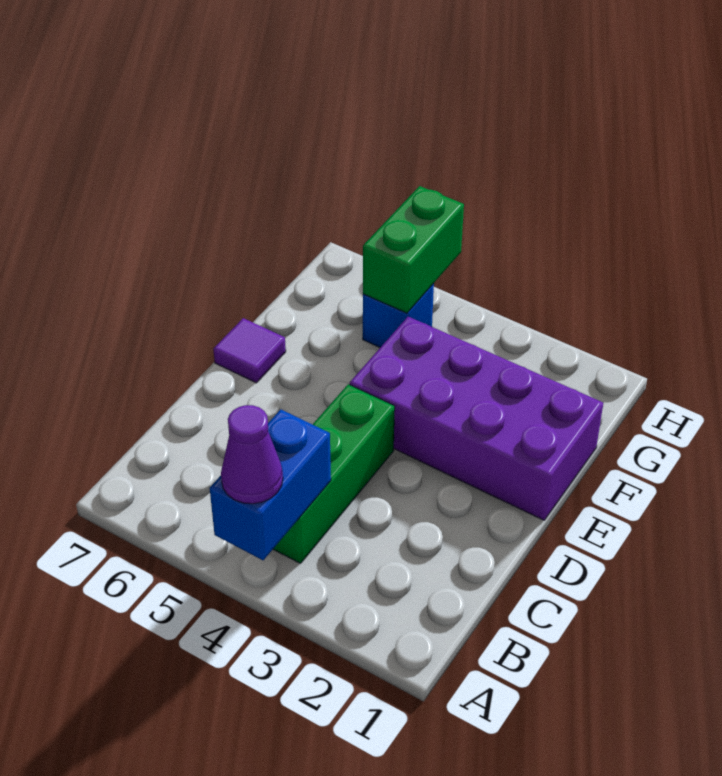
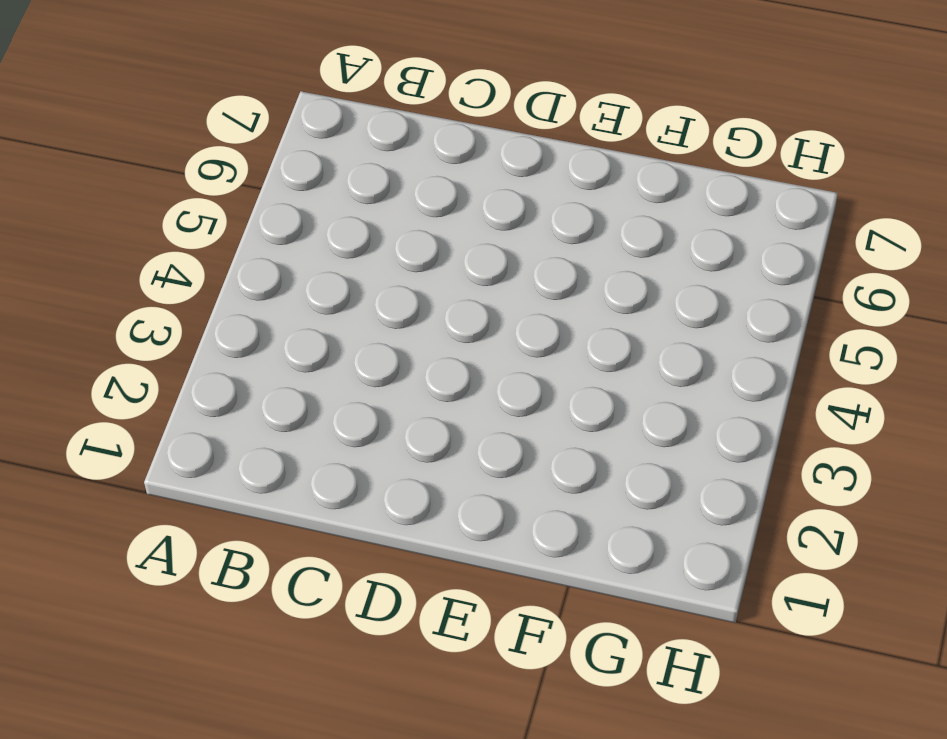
none -> green 1x3 brick [273,384,395,563]
none -> purple 2x4 brick [350,317,603,520]

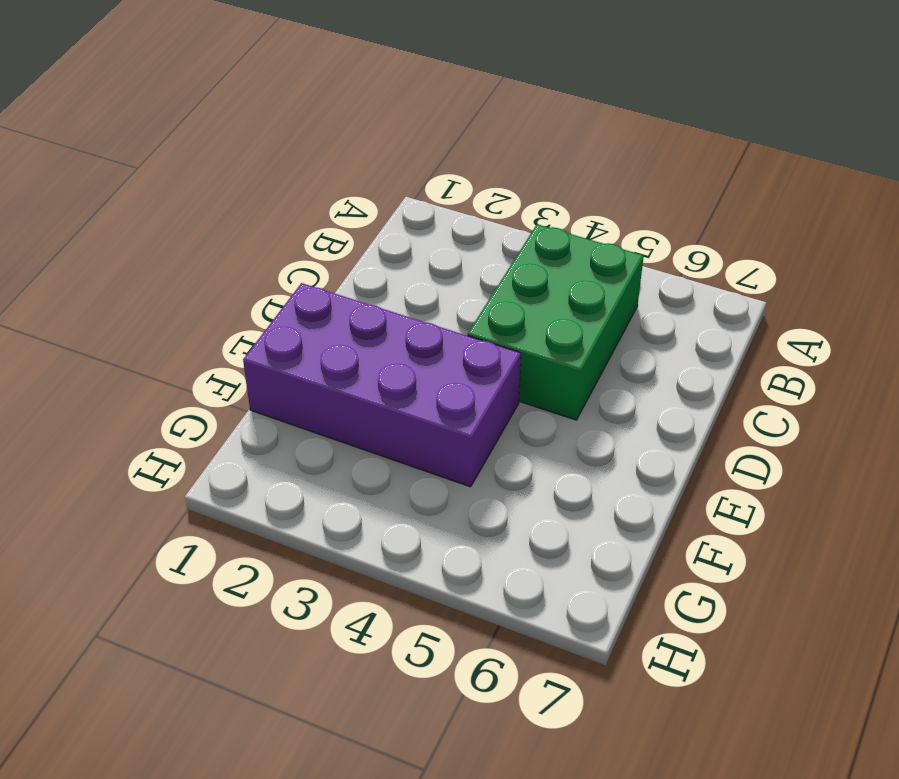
green 2x3 brick [468,224,644,420] -> green 1x3 brick [273,384,395,563]
none -> purple 1x1 tile [213,318,286,383]
none -> blue 1x1 brick [363,283,434,347]

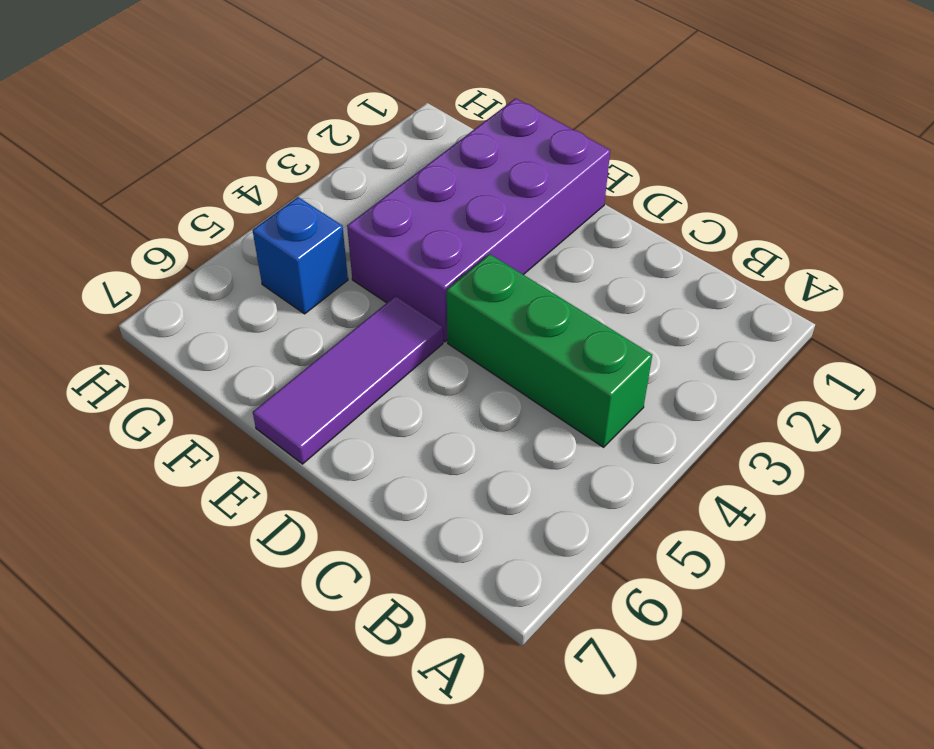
purple 1x3 tile [253,296,443,464] -> purple 1x1 tile [213,318,286,383]
none -> blue 1x2 brick [210,410,331,560]
none -> green 1x2 brick [363,186,464,313]

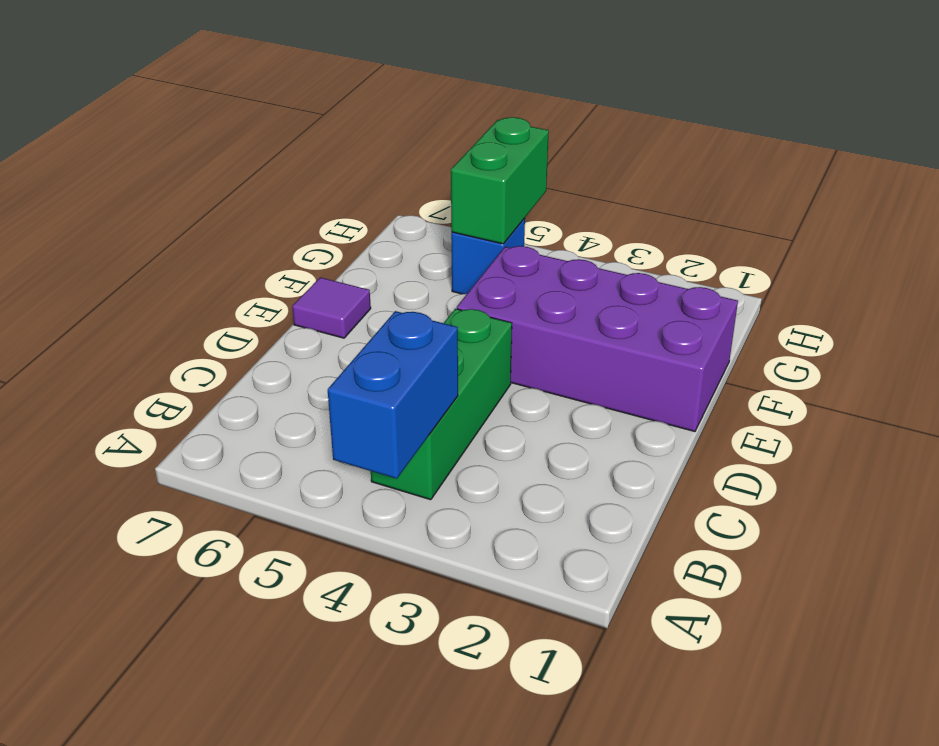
none -> purple 1x1 cone [221,405,283,504]

